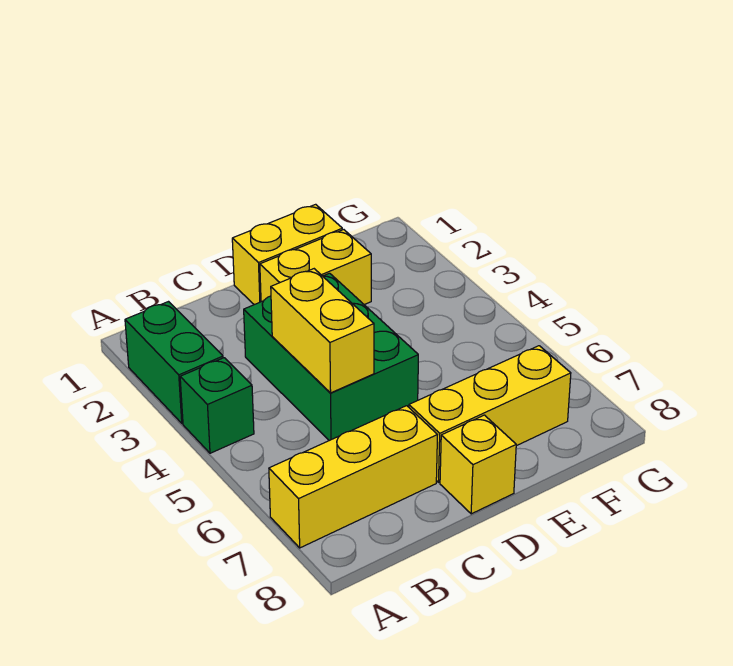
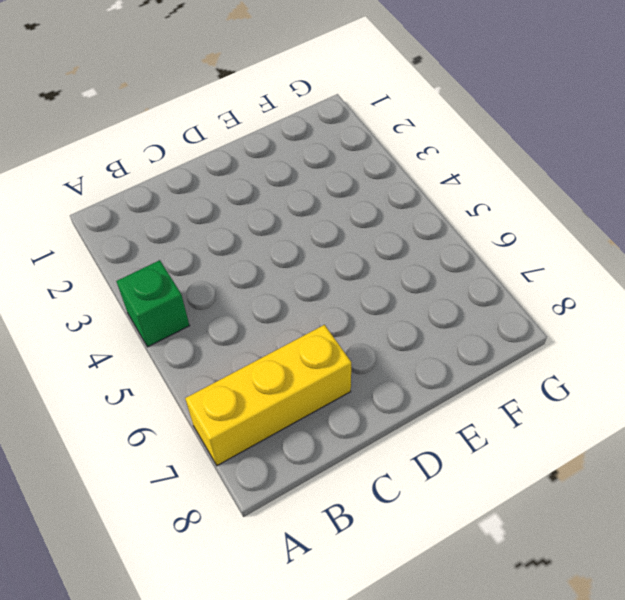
none -> green 1x2 brick [125,302,223,423]
none -> green 2x3 brick [244,273,418,441]

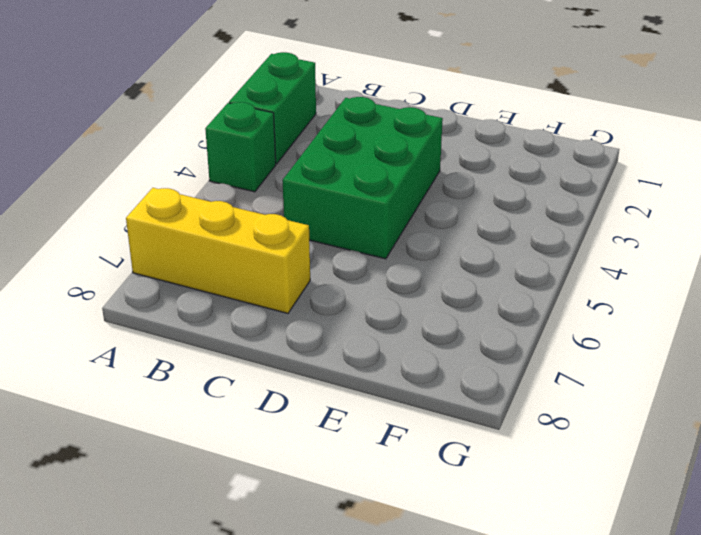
none -> yellow 1x2 brick [232,204,342,305]
none -> yellow 1x2 brick [260,230,371,305]

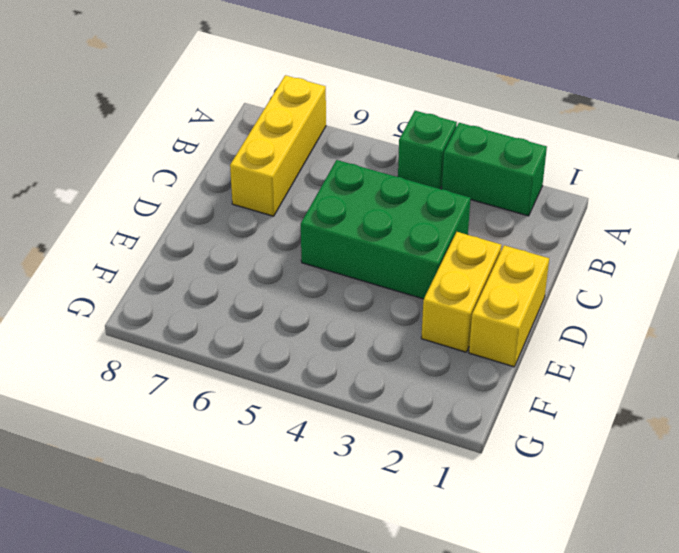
none -> yellow 1x3 brick [409,346,571,482]
none -> yellow 1x1 brick [440,415,516,514]

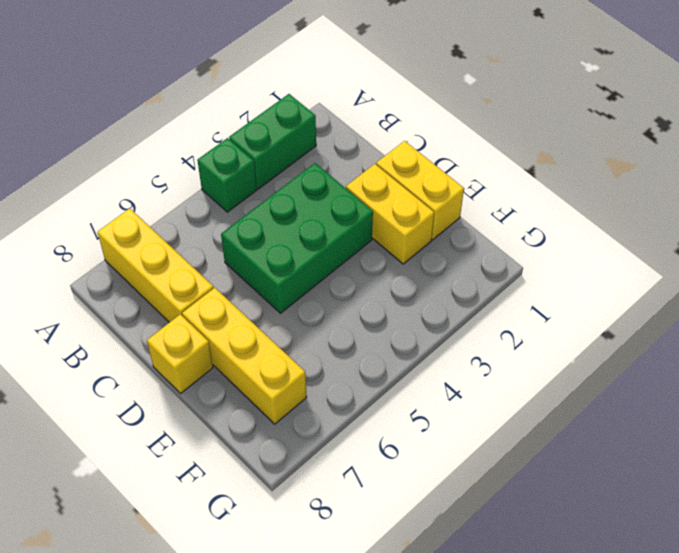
none -> yellow 1x2 brick [271,269,374,393]

